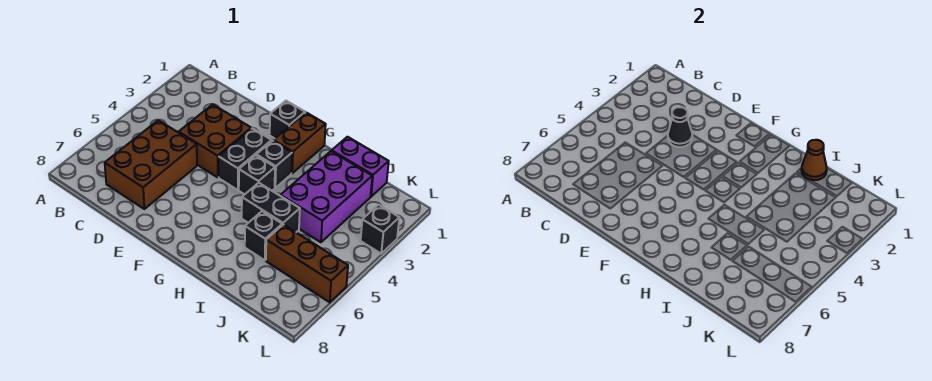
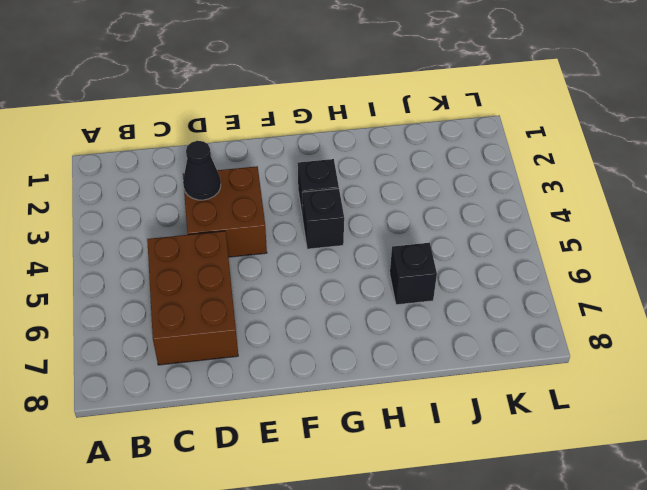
none -> black 1x1 brick [270,101,305,139]
none -> black 1x2 brick [219,128,272,190]
none -> brown 1x2 brick [273,113,326,173]

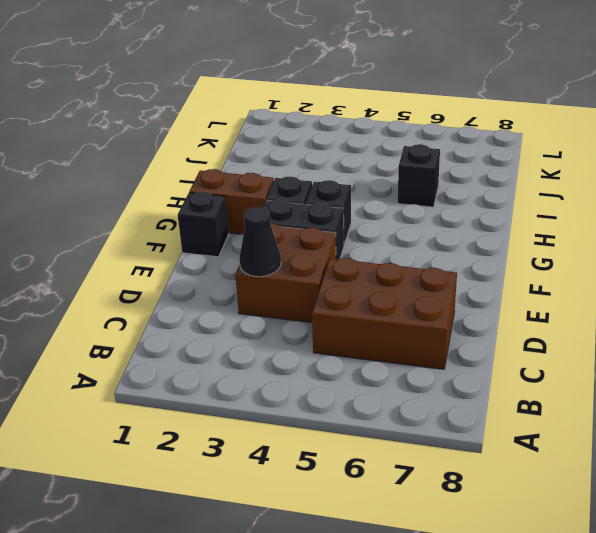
none -> black 1x2 brick [242,183,300,232]
none -> purple 1x2 brick [332,137,389,197]
none -> purple 2x3 brick [280,151,372,242]

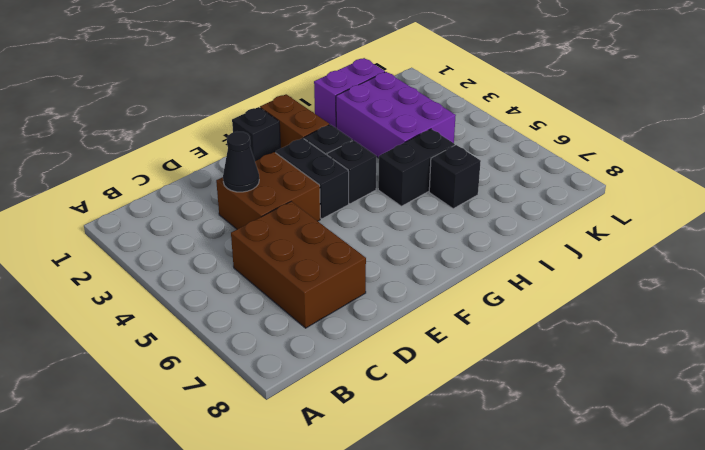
none -> brown 1x3 brick [266,225,348,302]
none -> black 1x1 brick [361,205,399,254]
none -> brown 1x1 cone [801,140,827,180]

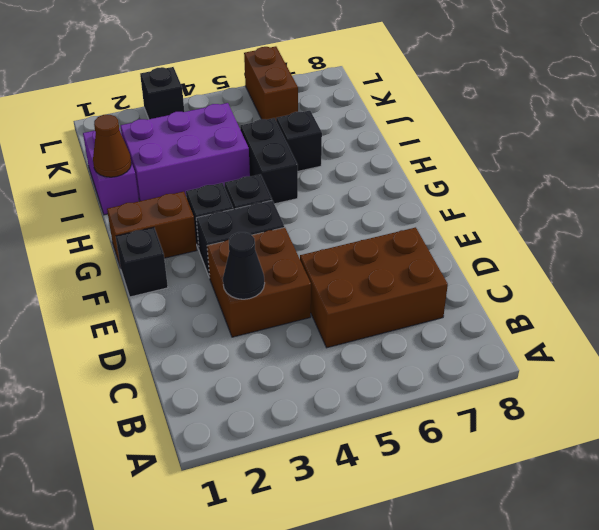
brown 1x2 brick [244,46,298,120] -> brown 1x3 brick [266,225,348,302]

